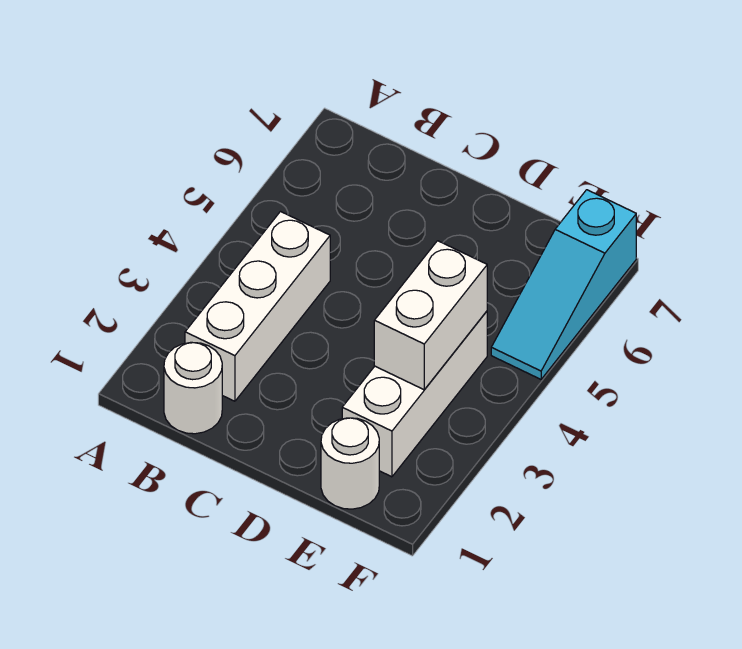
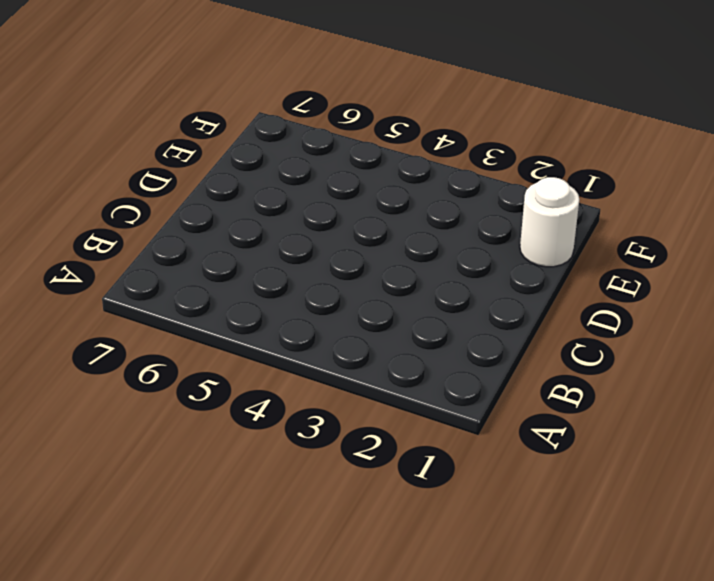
none -> white 1x1 round brick [164,342,222,434]
none -> white 1x3 brick [185,212,330,401]

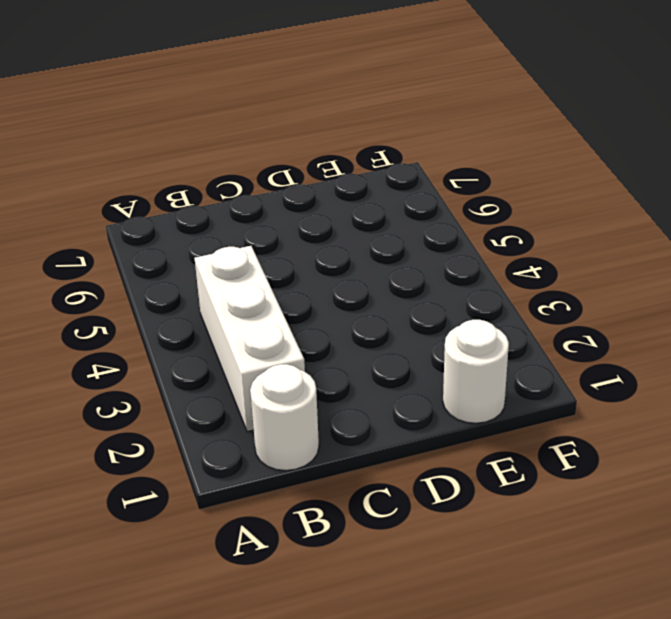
none -> white 1x3 brick [342,311,487,477]
none -> cyan 1x3 slope [491,190,636,379]

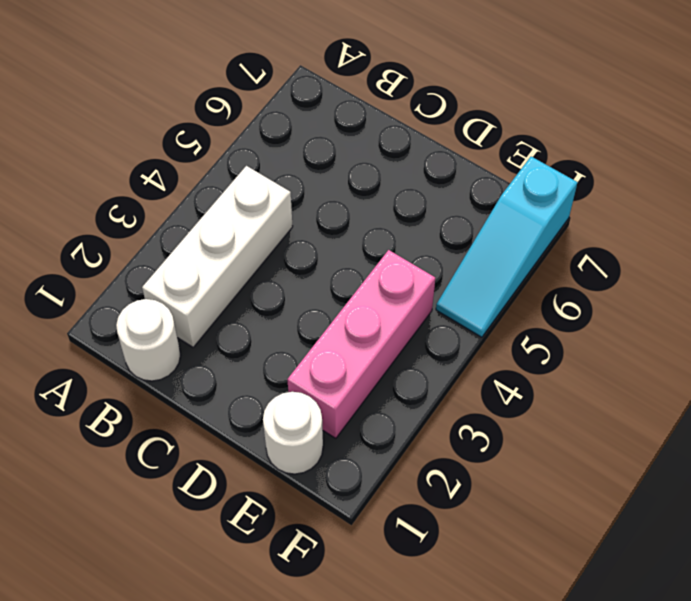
pink 1x3 brick [287,250,435,438] -> white 1x3 brick [342,311,487,477]
none -> white 1x2 brick [374,241,487,390]

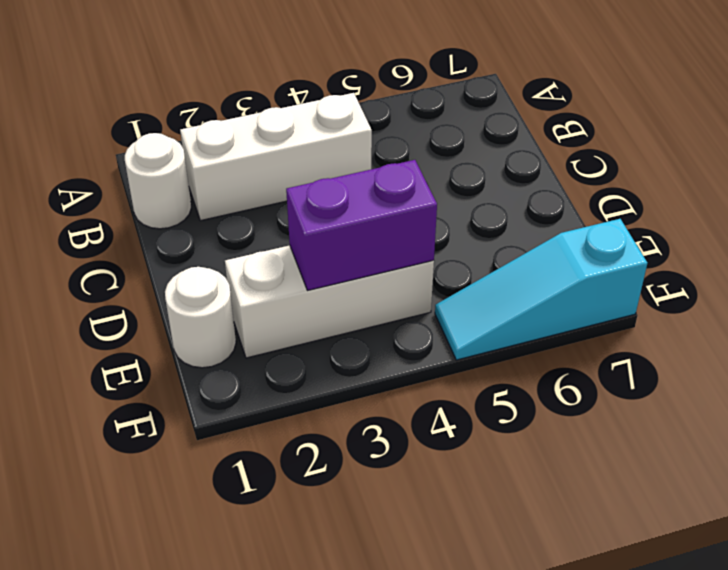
purple 1x2 brick [286,160,437,290] -> white 1x2 brick [374,241,487,390]

